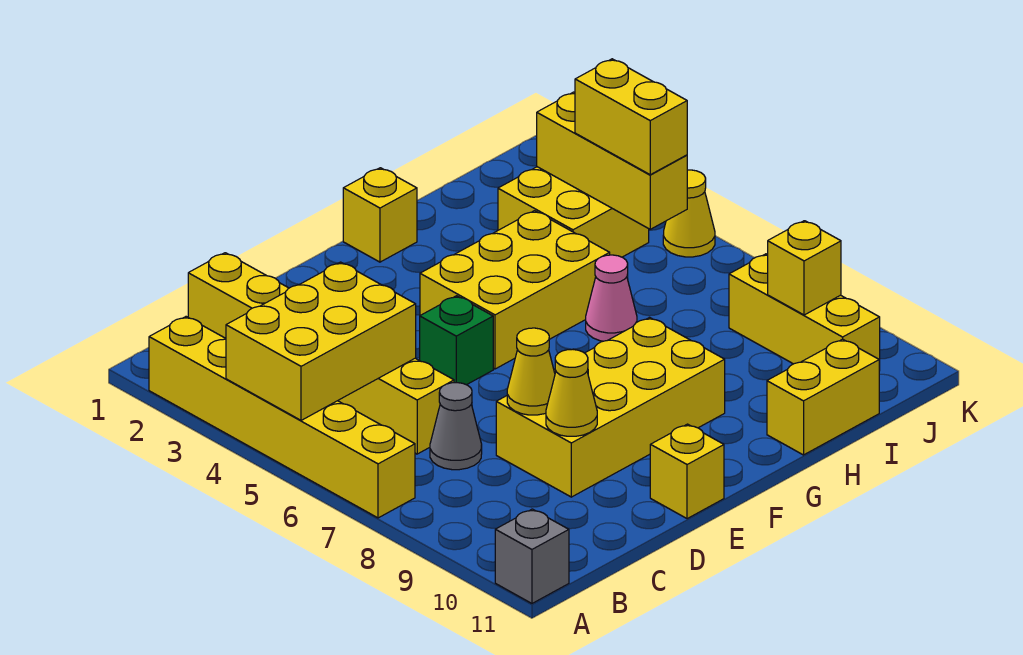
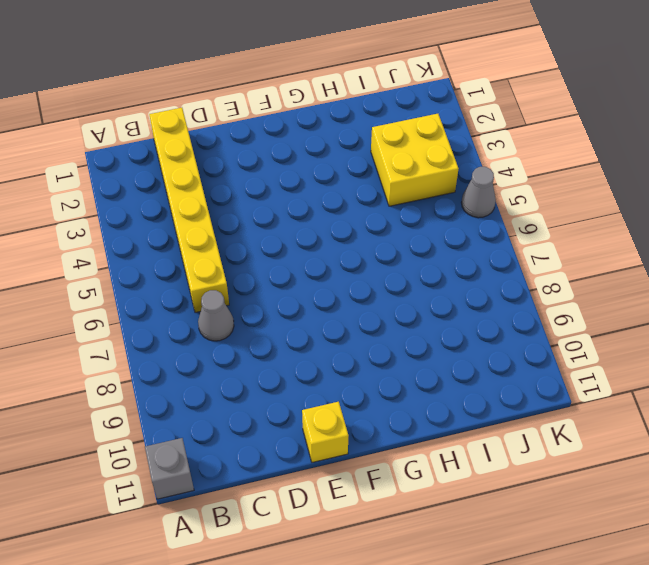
grey 1x1 cone [461,167,496,218] -> yellow 1x1 cone [663,170,715,257]
none -> yellow 1x6 brick [149,317,415,518]
none -> yellow 2x4 brick [496,318,725,497]
none -> green 1x1 brick [420,296,493,385]

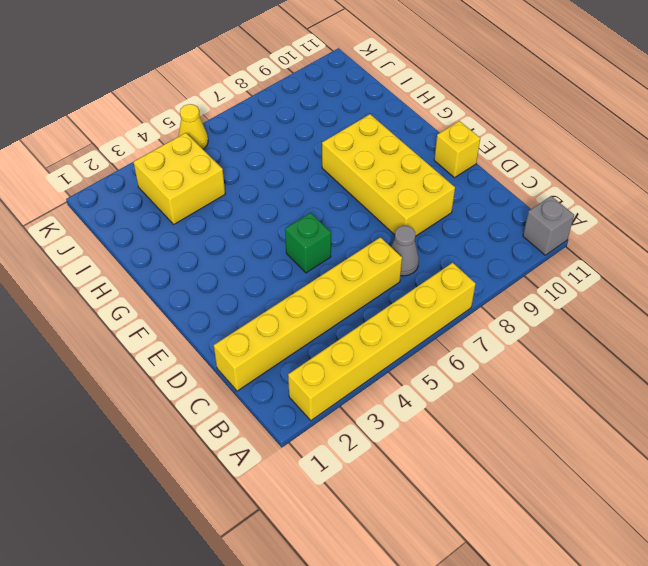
none -> yellow 2x3 brick [420,211,610,369]
none -> yellow 1x1 brick [343,168,417,262]
none -> pink 1x1 cone [586,255,637,341]

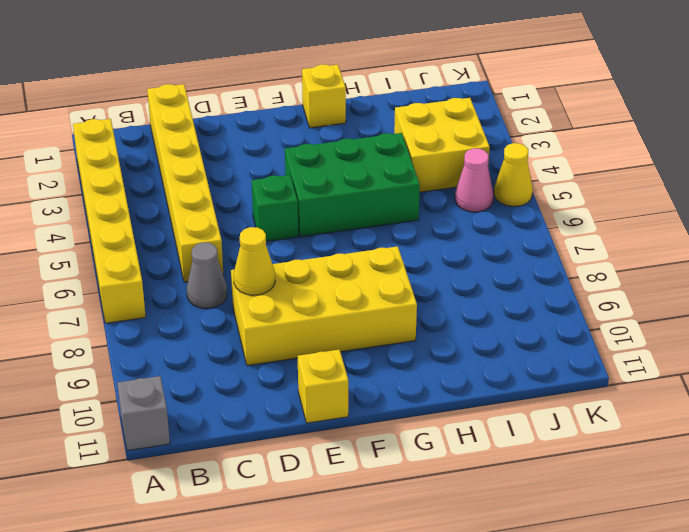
green 2x3 brick [285,133,420,237] -> yellow 2x3 brick [420,211,610,369]
pink 1x1 cone [455,148,494,212] -> pink 1x1 cone moved to [586,255,637,341]
none -> yellow 1x2 brick [767,339,879,455]
none -> yellow 1x3 brick [729,254,880,371]
none -> yellow 2x3 brick [226,262,416,420]

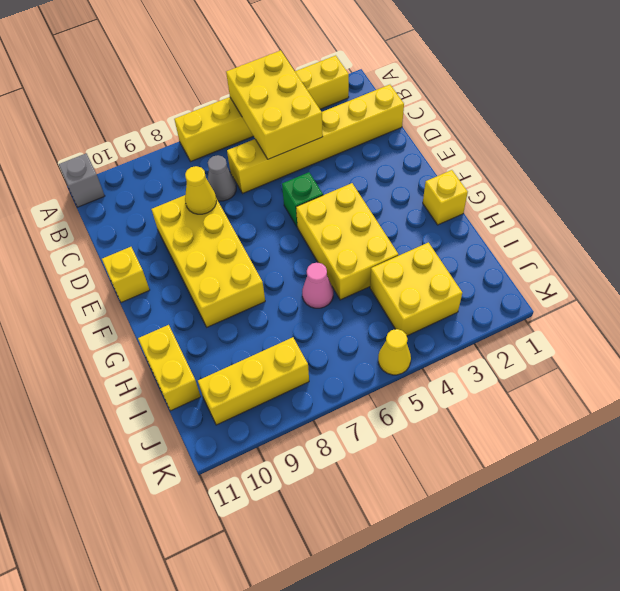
none -> yellow 1x1 cone [546,350,597,436]
none -> yellow 1x3 brick [537,92,687,229]
none -> yellow 1x1 brick [768,221,841,315]

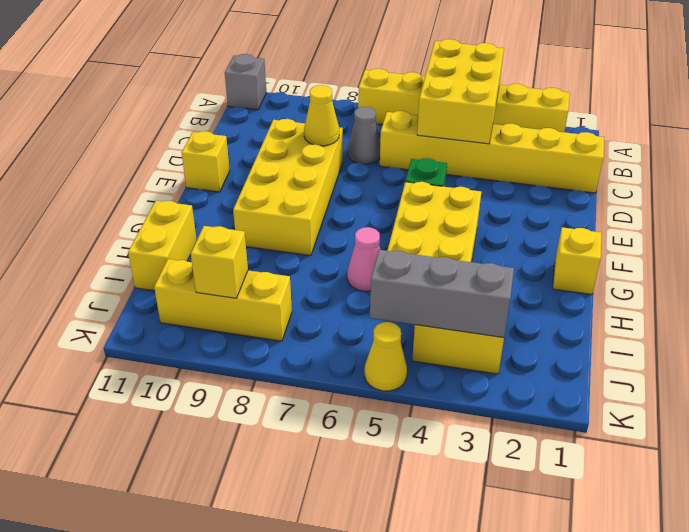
grey 1x3 brick [370,250,514,338] -> yellow 1x3 brick [537,92,687,229]
none -> yellow 1x1 cone [546,350,597,436]
none -> yellow 1x2 brick [575,59,687,175]

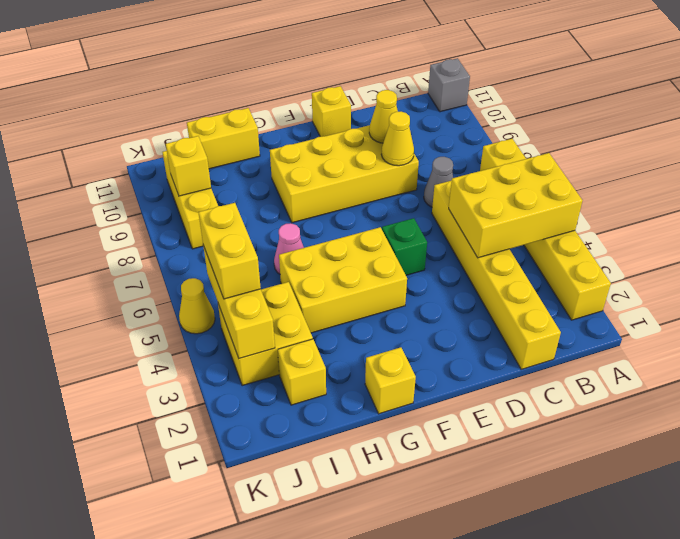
yellow 1x1 brick [278,339,326,405] -> none

